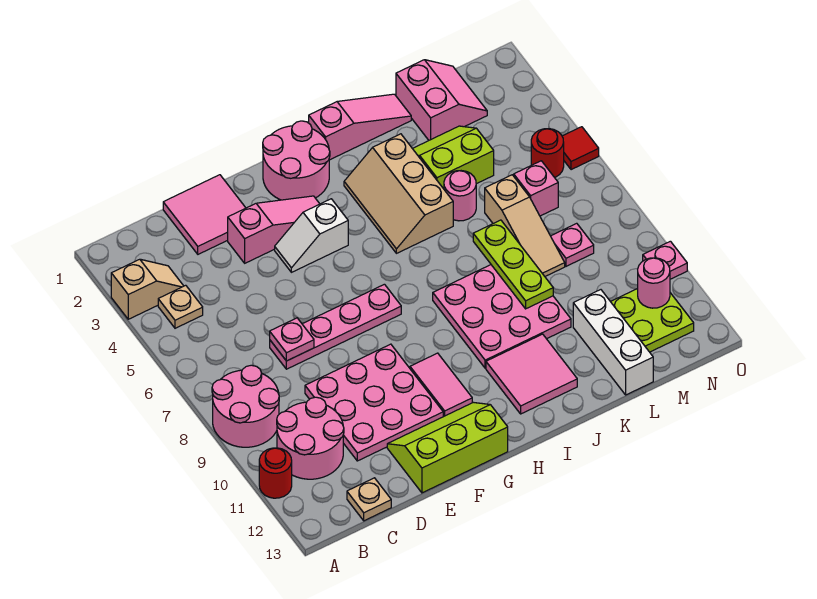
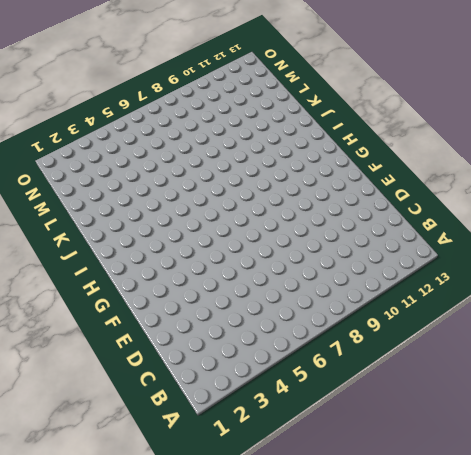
none -> tan 1x2 slope [111,259,183,319]
none -> pink 2x2 round brick [212,365,279,447]
none -> red 1x1 round brick [259,448,292,498]
none -> tan 1x1 plate [158,285,203,328]

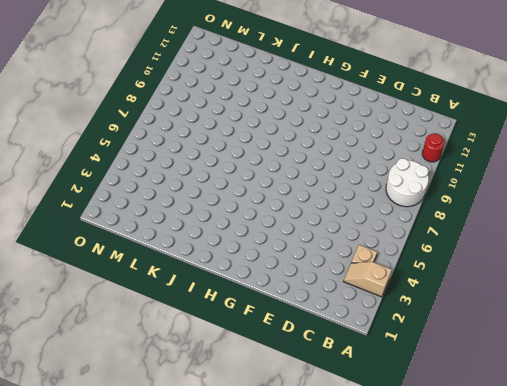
white 2x2 round brick [386,158,429,207] -> pink 2x2 round brick [212,365,279,447]
none -> pink 2x2 round brick [277,397,344,479]
none -> tan 1x1 plate [347,478,391,521]
none -> pink 2x2 tile [163,175,245,254]
none -> pink 1x4 plate [270,284,401,369]

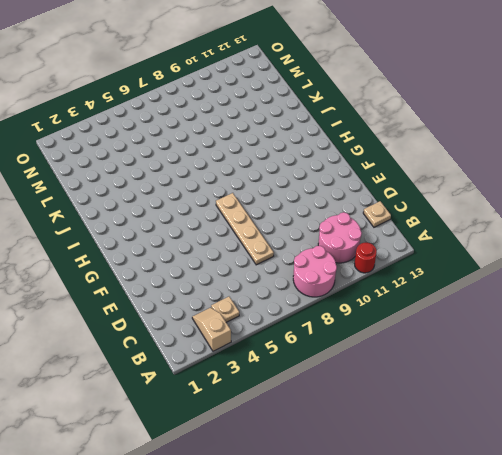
tan 1x4 plate [216,193,274,265] -> pink 1x4 plate [270,284,401,369]
none -> pink 2x2 tile [163,175,245,254]
none -> pink 3x3 plate [305,344,443,461]
none -> pink 1x3 slope [228,196,319,263]
none -> lime 2x3 slope [387,402,508,493]

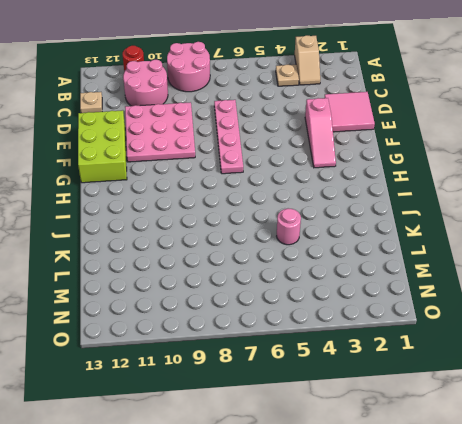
lime 2x3 brick [78,110,127,183] -> lime 2x3 slope [387,402,508,493]
none -> white 1x2 slope [275,199,348,272]
none -> pink 2x2 round brick [263,121,330,200]
none -> pink 1x2 tile [410,353,472,417]
none -> pink 1x3 slope [309,94,411,160]

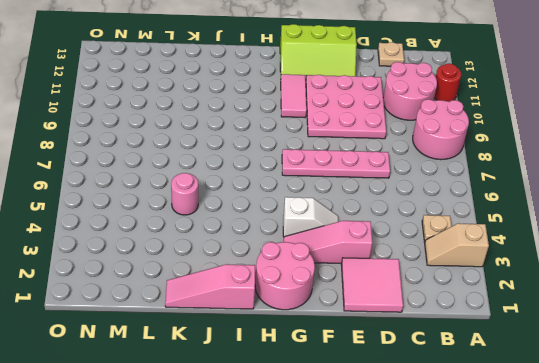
none -> tan 2x3 slope [344,134,453,253]
none -> pink 3x3 plate [433,265,571,368]
none -> pink 2x2 tile [486,334,577,414]
none -> lime 2x2 slope [412,126,494,189]

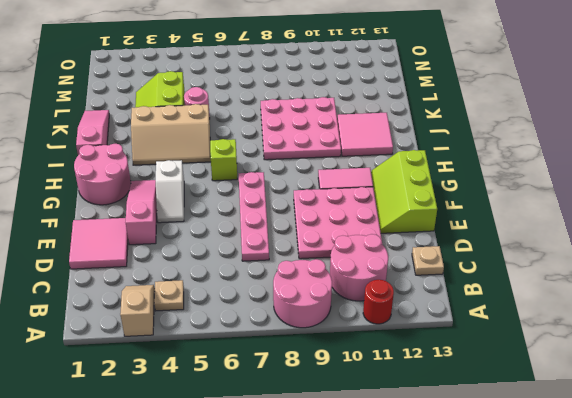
lime 1x1 brick [210,139,237,181] -> none
none -> pink 2x2 slope [396,60,487,140]
none -> tan 1x3 slope [485,175,565,276]
none -> white 1x3 brick [573,290,653,395]
none -> pink 1x1 brick [514,161,558,216]

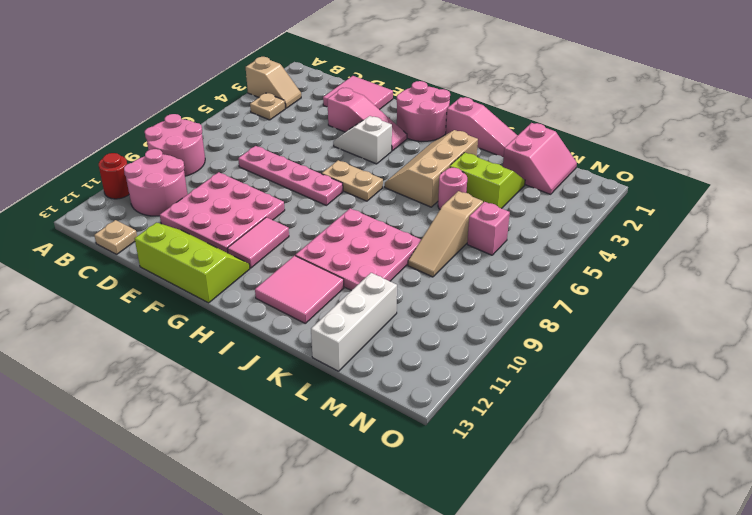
tan 1x2 plate [322,160,383,201] -> none
none -> pink 1x1 plate [551,223,594,266]
none -> lime 2x2 plate [611,289,694,352]
none -> red 1x1 round brick [531,129,564,177]
none -> red 1x1 tile [562,127,599,170]

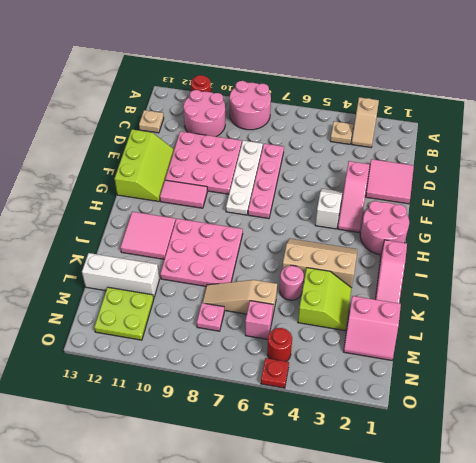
white 1x4 plate [226,141,263,215] -> none
red 1x1 plate [261,358,289,388] -> red 1x1 tile [562,127,599,170]
none -> pink 1x1 plate [643,241,687,279]
none -> pink 1x1 plate [270,318,314,361]
none -> lime 1x3 plate [473,220,553,309]
none -> pink 1x1 round brick [638,258,670,308]

